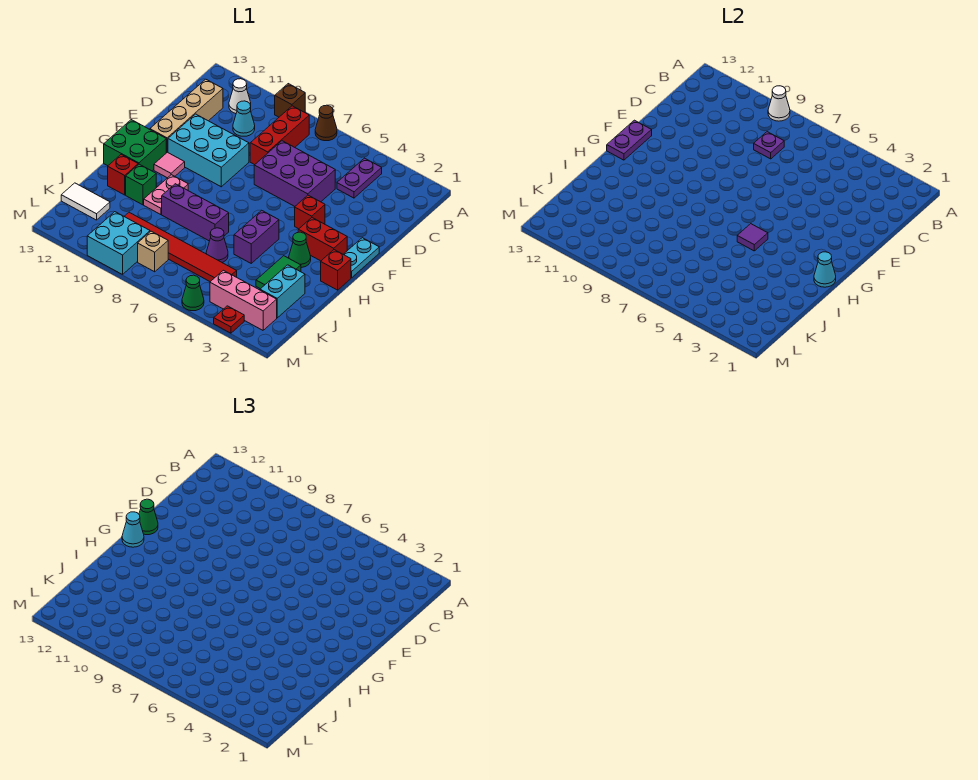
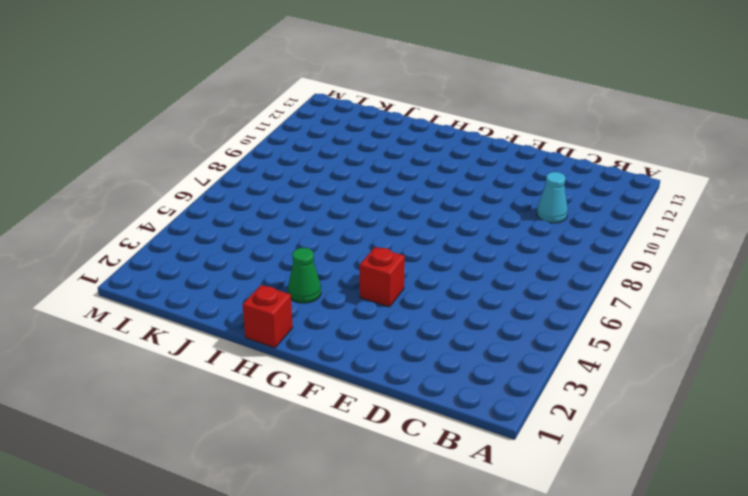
none -> brown 1x1 cone [315,105,337,141]
none -> brown 1x1 brick [275,84,305,117]
none -> purple 1x2 plate [337,158,382,198]
none -> red 1x3 brick [250,106,309,165]

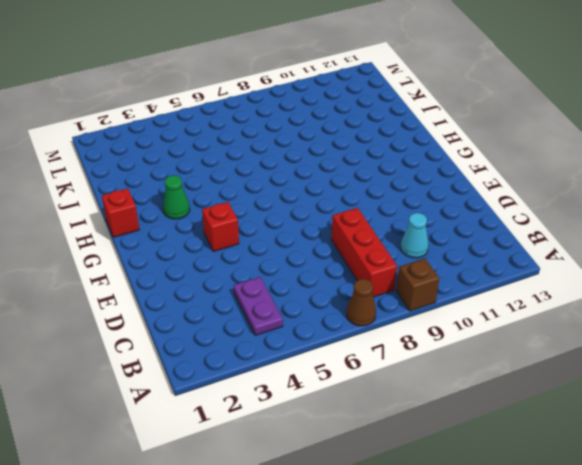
none -> white 1x1 cone [229,79,251,114]
none -> tan 1x4 brick [150,79,223,153]
none -> purple 2x3 brick [254,141,335,206]
none -> cyan 2x3 brick [168,114,249,187]

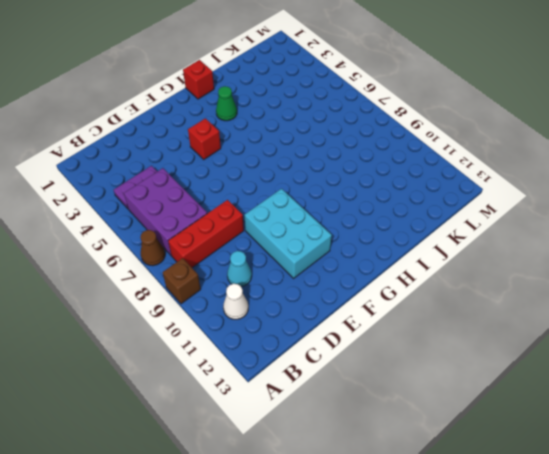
purple 2x3 brick [124,168,207,255] -> purple 2x3 brick moved to [254,141,335,206]
none -> tan 1x4 brick [150,79,223,153]
none -> cyan 1x2 plate [344,238,379,277]
none -> red 1x2 brick [298,218,347,261]
none -> pink 1x1 tile [154,152,185,178]

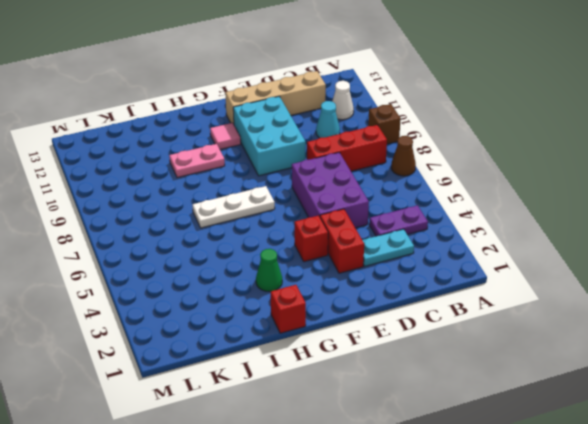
cyan 1x2 plate [362,229,414,266] -> cyan 1x2 plate moved to [344,238,379,277]
red 1x2 brick [320,209,364,273] -> red 1x2 brick moved to [298,218,347,261]
white 1x3 plate [193,186,275,228] -> purple 1x3 brick [162,184,229,241]
none -> green 2x2 brick [104,120,166,171]
none -> purple 1x2 brick [234,210,279,263]
none -> green 1x2 tile [256,256,301,289]
none -> green 1x1 brick [126,164,156,205]

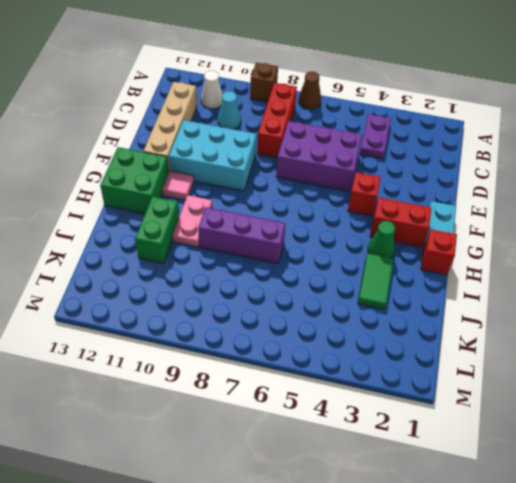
green 1x2 brick [135,197,179,263] -> green 1x1 brick [126,164,156,205]
none -> purple 1x2 brick [234,210,279,263]
none -> red 1x1 brick [108,155,138,195]
none -> cyan 1x2 brick [260,265,305,318]
none -> purple 1x1 cone [206,228,228,262]

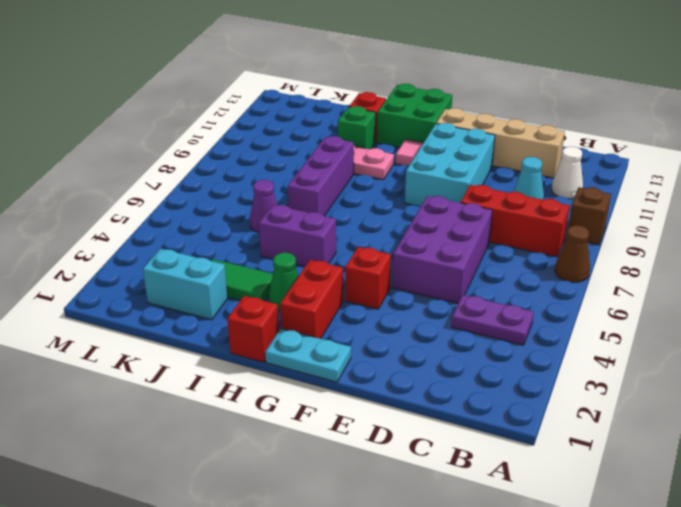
none -> red 1x6 tile [124,212,237,282]
none -> white 1x2 tile [61,183,110,220]
none -> pink 1x3 brick [210,270,277,330]
none -> tan 1x1 brick [138,231,168,272]

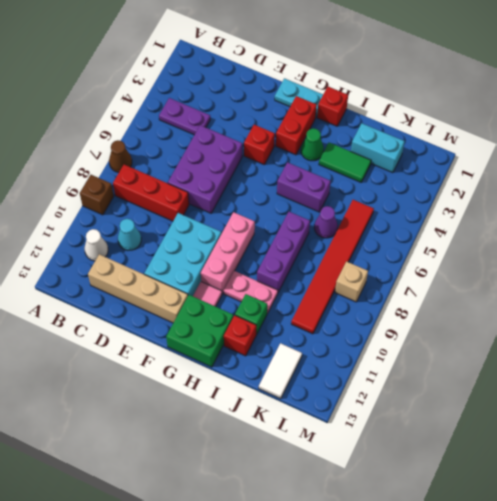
pink 1x3 brick [201,212,255,293] -> pink 1x3 brick moved to [210,270,277,330]
none -> cyan 2x2 brick [87,212,150,274]
none -> red 1x1 plate [214,306,244,333]
none -> green 1x1 cone [182,275,204,311]
none -> white 1x1 cone [768,86,790,121]

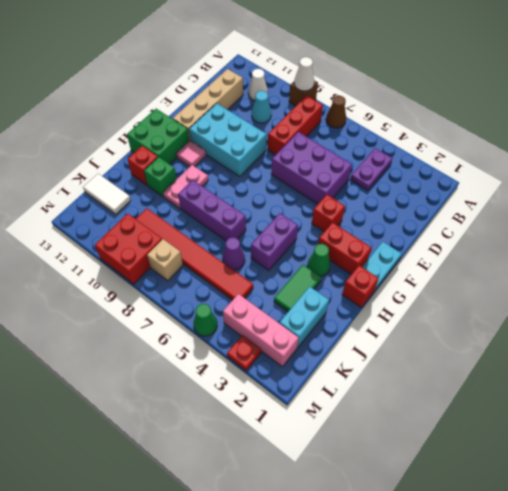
red 2x2 brick [95,214,162,284] -> cyan 2x2 brick [87,212,150,274]
none -> purple 1x1 plate [754,132,784,159]
none -> purple 1x2 plate [607,120,652,160]
none -> cyan 1x1 cone [814,252,836,287]
none -> purple 1x1 tile [737,224,768,251]

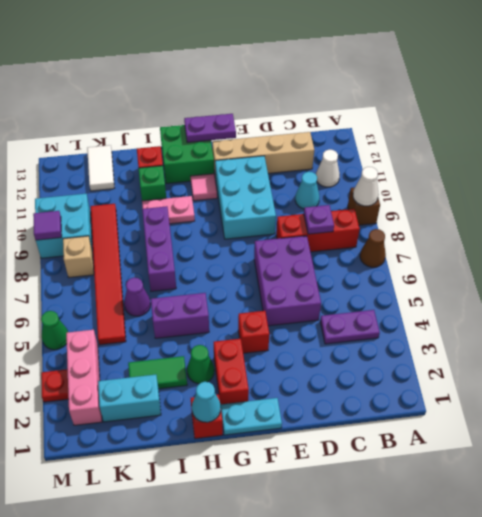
purple 1x1 tile [33,211,62,240] -> purple 1x1 tile moved to [737,224,768,251]
none -> green 1x1 cone [139,499,158,535]
none -> cyan 1x1 cone [122,512,144,547]

